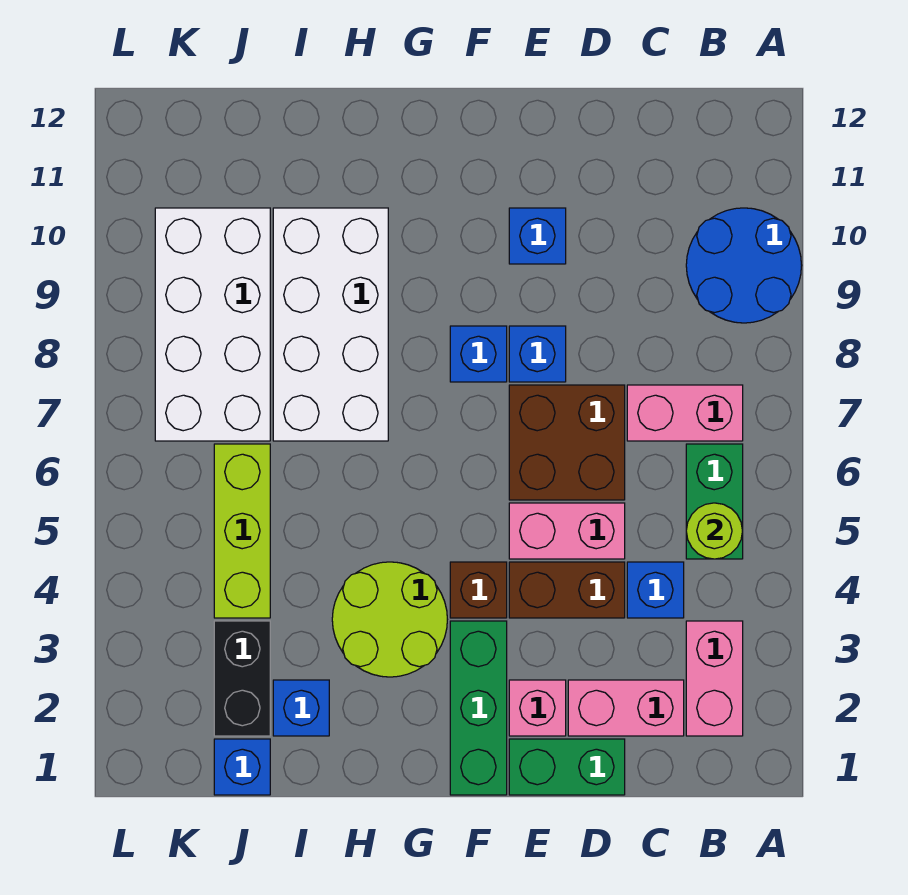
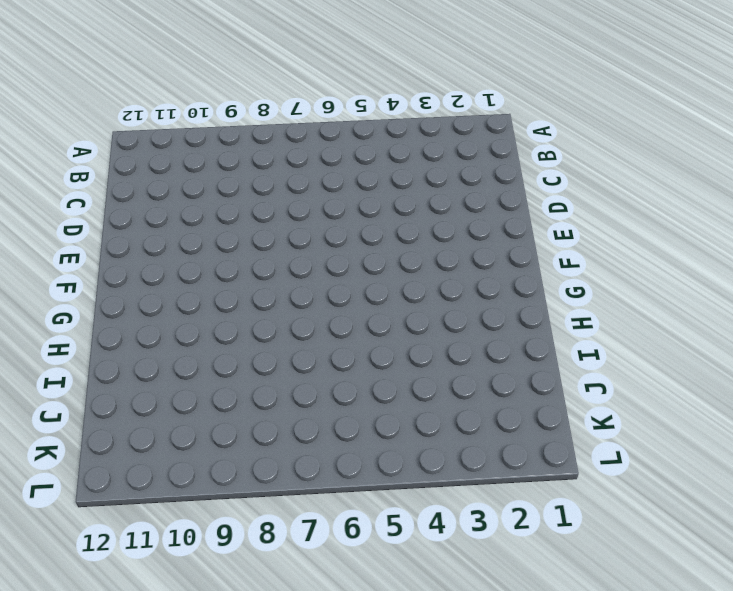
none -> blue 2x2 round brick [686,208,802,323]
none -> pink 1x2 brick [686,621,743,736]
none -> green 1x2 brick [686,444,743,559]

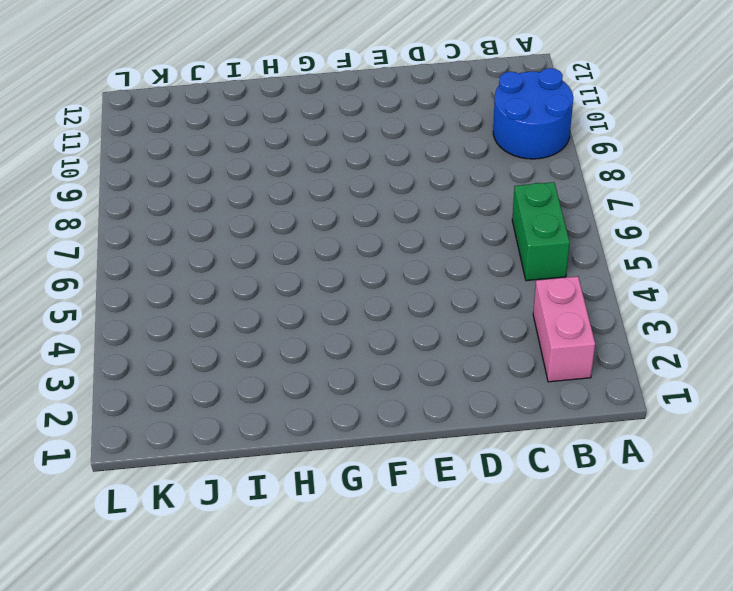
none -> pink 1x2 brick [627,385,743,441]
none -> pink 1x2 brick [568,680,684,736]
none -> blue 1x1 brick [627,562,684,618]

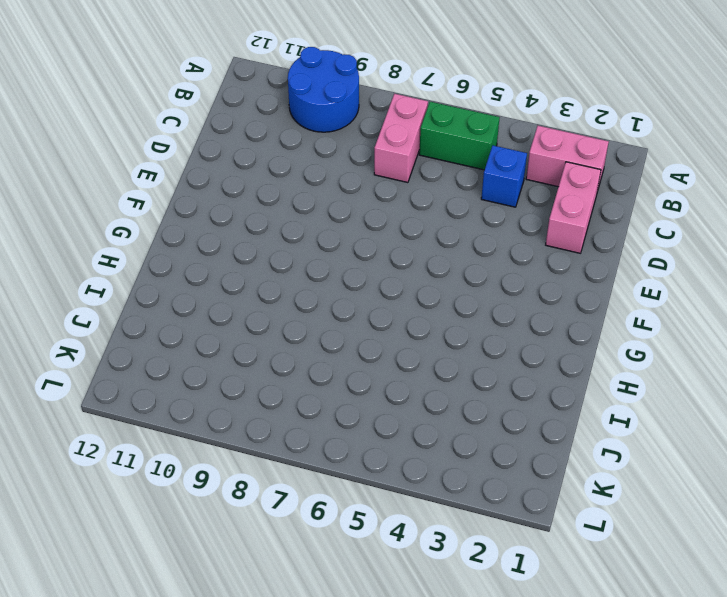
none -> green 1x2 brick [509,739,625,795]
none -> brown 1x2 brick [509,562,625,618]
none -> pink 1x2 brick [509,503,625,559]

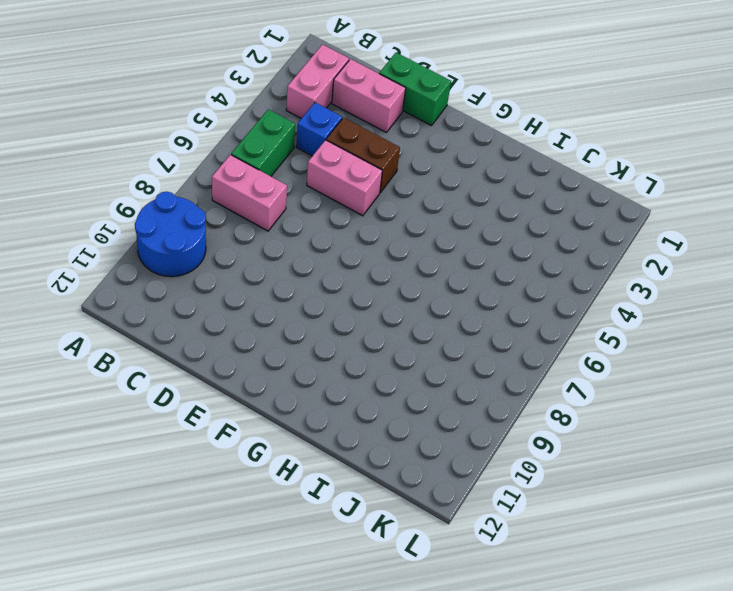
none -> brown 2x2 brick [509,385,625,500]
none -> pink 1x1 brick [509,680,566,736]
none -> blue 1x1 brick [509,326,566,382]

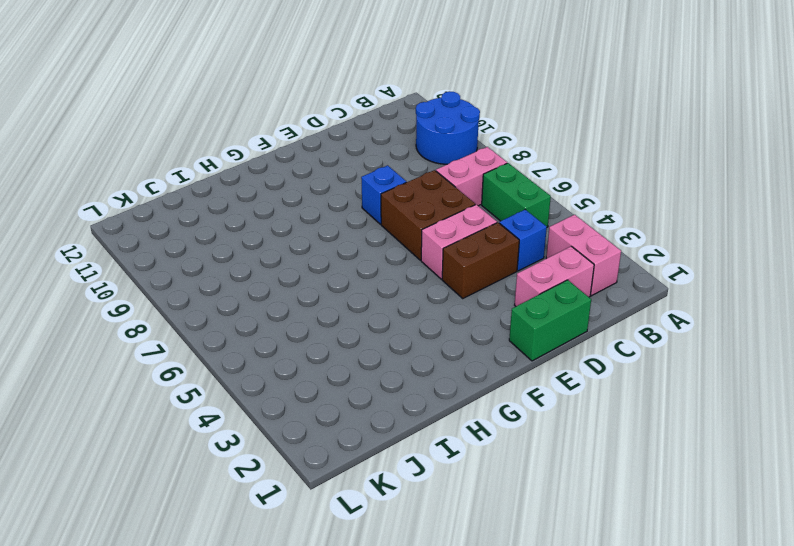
none -> pink 1x1 brick [509,680,566,736]
none -> blue 1x1 brick [509,208,566,264]
none -> green 1x3 brick [450,621,507,795]

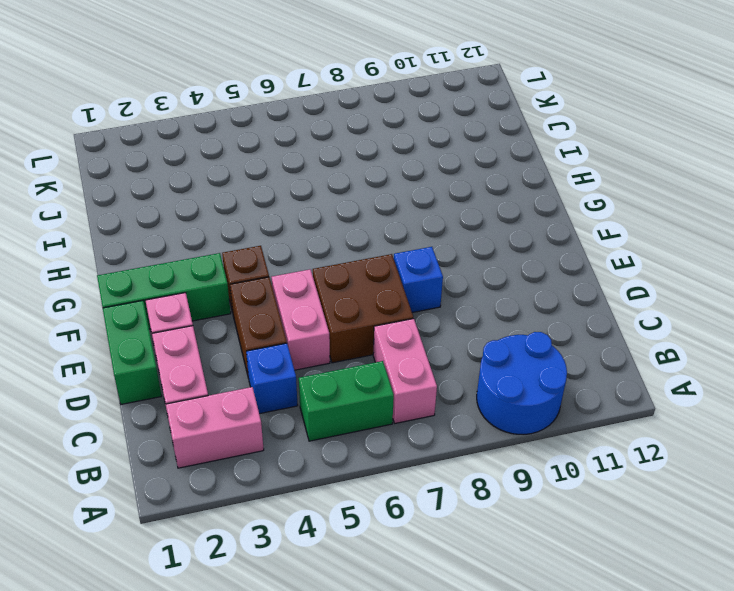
none -> blue 1x1 brick [509,208,566,264]
none -> blue 1x1 brick [450,326,507,382]
none -> lime 2x2 round brick [332,562,447,677]

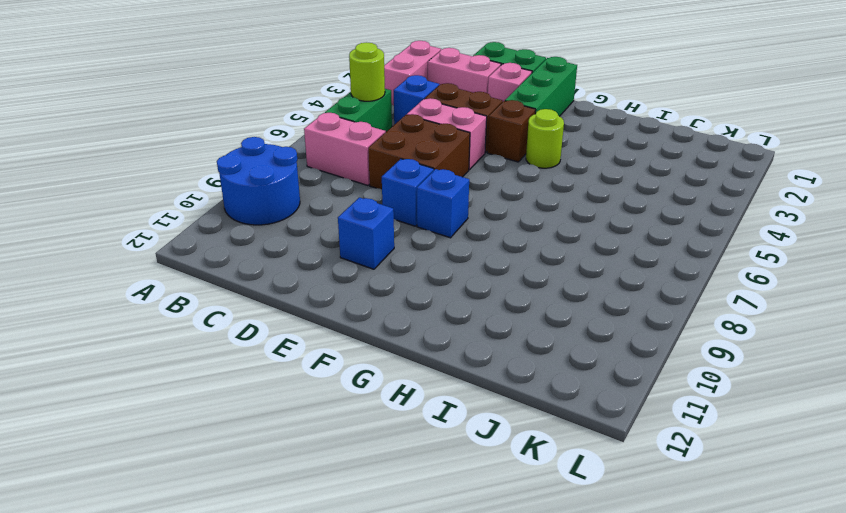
lime 1x1 round brick [526,109,564,168] -> lime 2x2 round brick [332,562,447,677]
none -> white 2x4 brick [273,208,388,441]
none -> blue 1x1 brick [273,680,329,736]
none -> blue 1x1 brick [214,739,270,795]

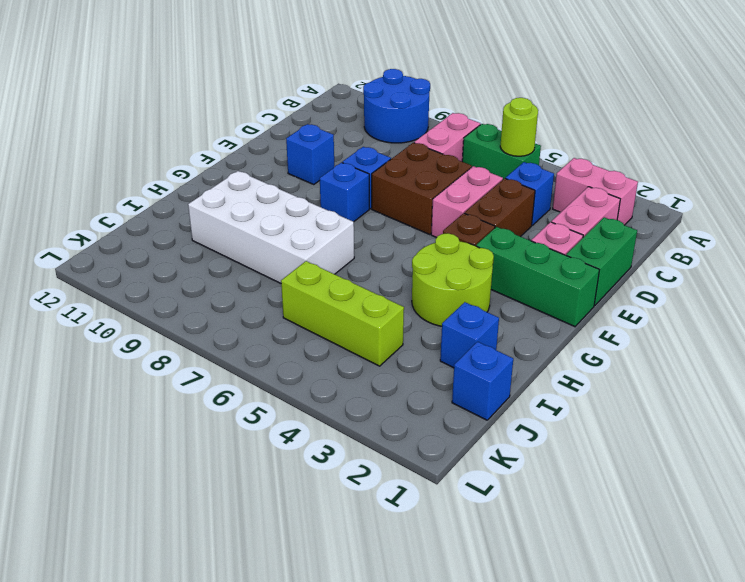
none -> black 1x2 brick [214,621,270,736]
none -> white 2x4 brick [155,208,270,441]

